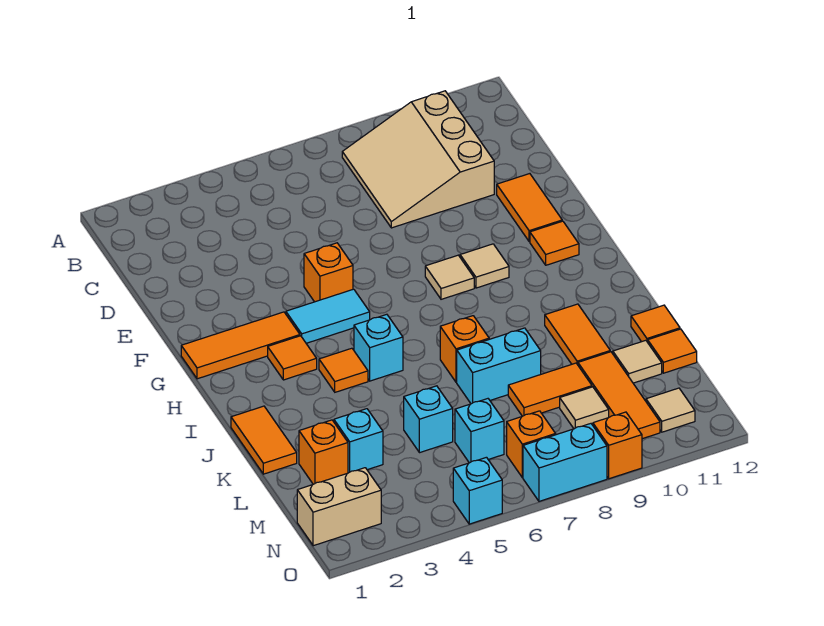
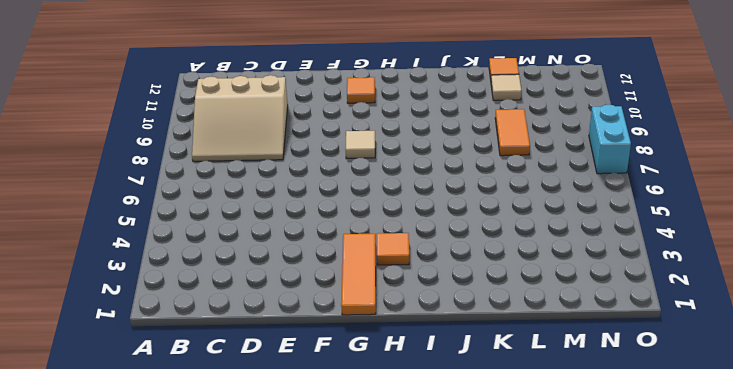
none -> orange 1x2 tile [497,174,562,242]
none -> orange 1x1 brick [304,243,353,302]
none -> cyan 1x2 tile [286,289,370,343]
none -> tan 1x1 tile [460,244,509,288]

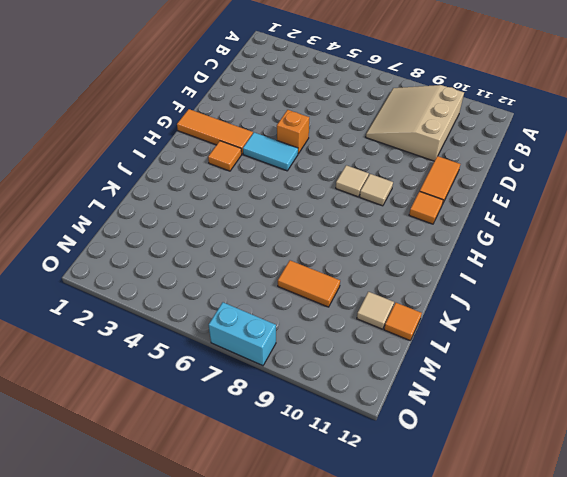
none -> orange 1x1 tile [319,348,368,392]
none -> cyan 1x1 brick [354,314,403,381]
none -> orange 1x2 tile [231,406,297,474]
none -> orange 1x1 brick [440,316,489,382]

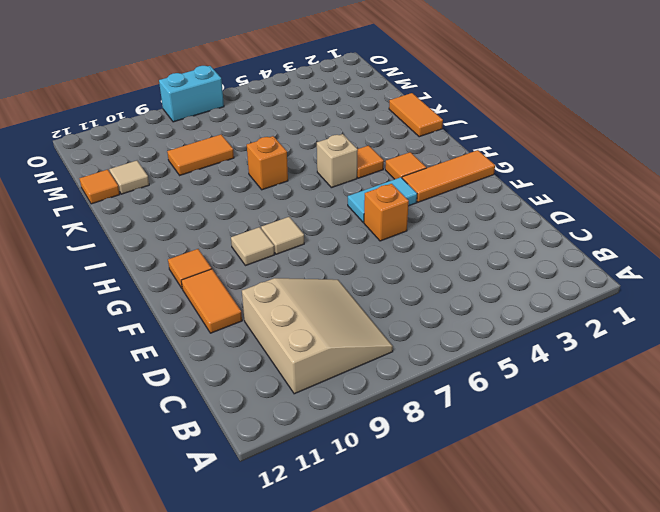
tan 1x1 brick [317,134,358,188] -> cyan 1x1 brick [354,314,403,381]
none -> orange 1x2 tile [545,304,610,365]
none -> cyan 1x2 brick [457,328,541,404]
none -> orange 1x1 tile [631,305,680,342]
none -> orange 1x1 brick [299,420,348,484]

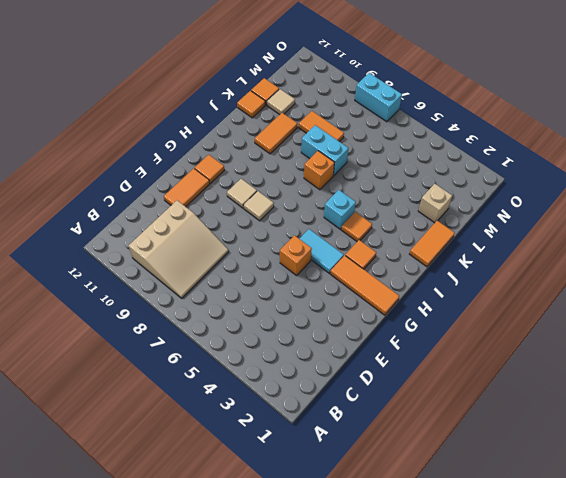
tan 1x1 brick [418,184,452,223] -> orange 1x1 brick [299,420,348,484]
none -> cyan 1x1 brick [334,409,383,473]
none -> cyan 1x1 brick [404,386,453,453]
none -> orange 1x3 tile [578,352,660,439]
none -> cyan 1x1 brick [455,399,504,463]

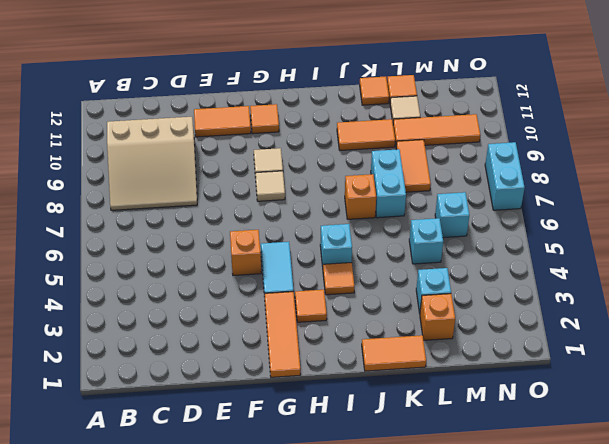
none -> tan 1x1 tile [560,387,609,429]
none -> tan 1x2 brick [297,468,381,546]
none -> orange 1x1 brick [507,411,556,478]
none -> tan 1x1 tile [646,388,695,432]

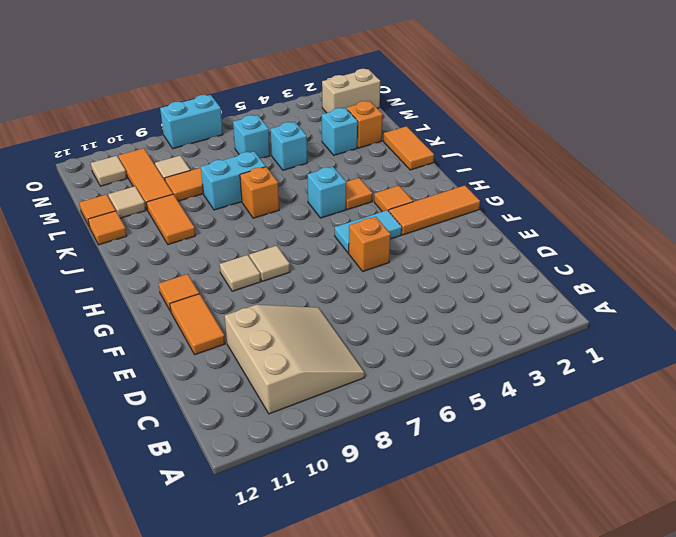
none -> orange 1x1 brick [507,411,556,478]
none -> cyan 1x1 brick [453,457,502,524]
none -> orange 1x1 brick [593,412,642,479]

